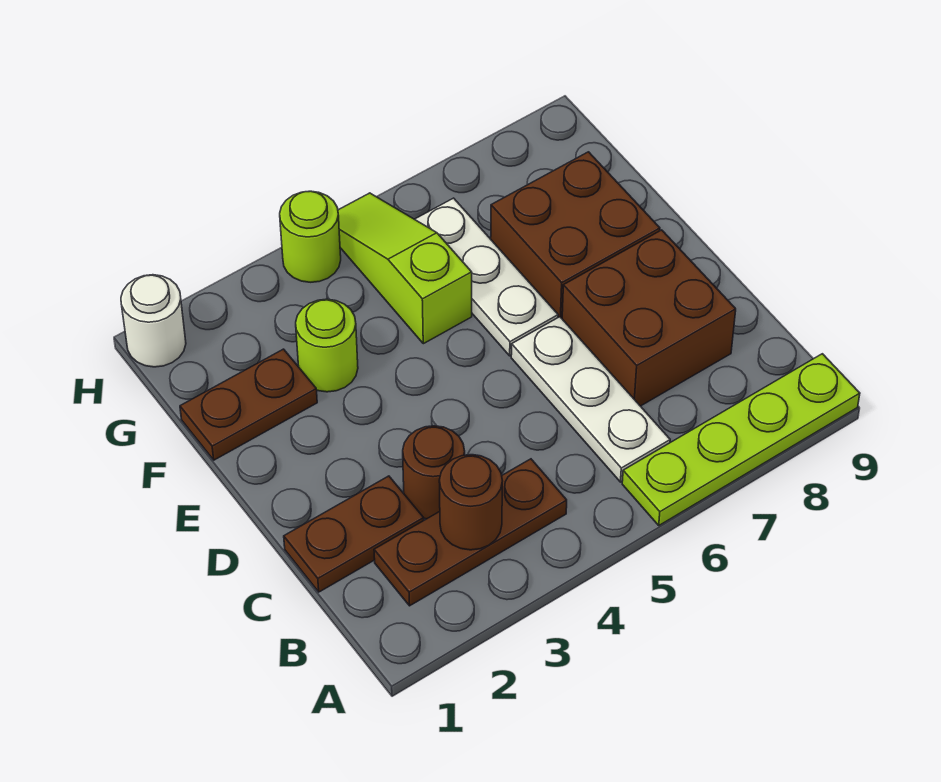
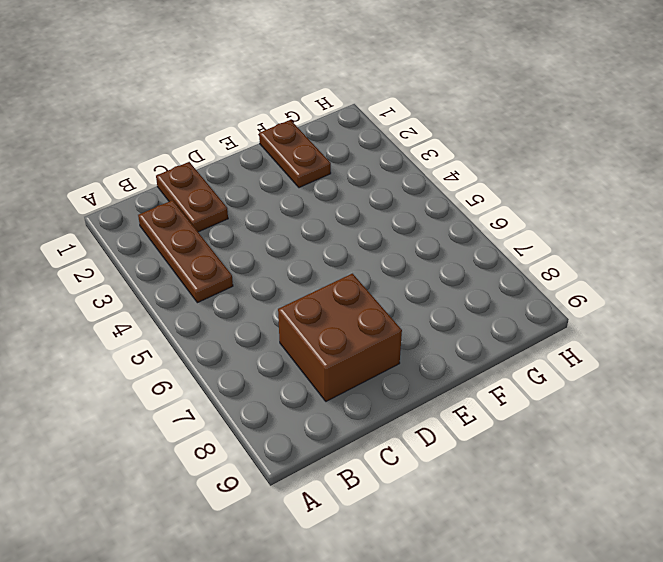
none -> lime 1x4 plate [622,354,860,525]
none -> white 1x3 plate [511,317,670,482]
none -> brown 1x1 round brick [403,426,465,519]

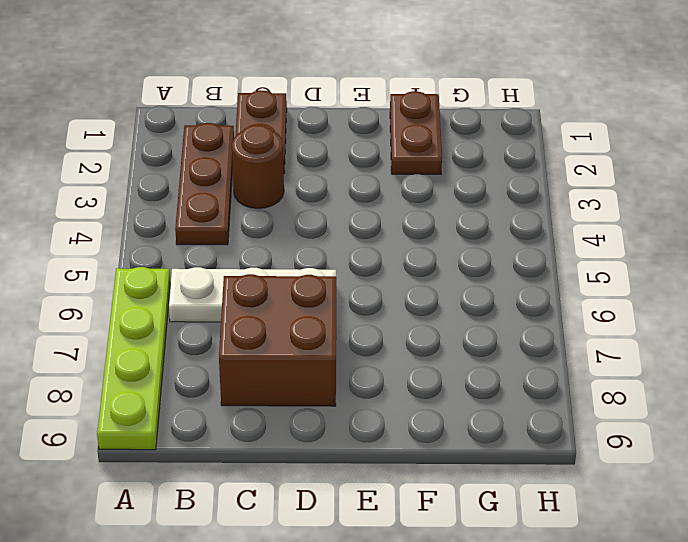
none -> white 1x3 plate [415,198,558,356]
none -> brown 2x2 brick [491,152,660,318]
none -> lime 1x1 round brick [296,299,358,392]

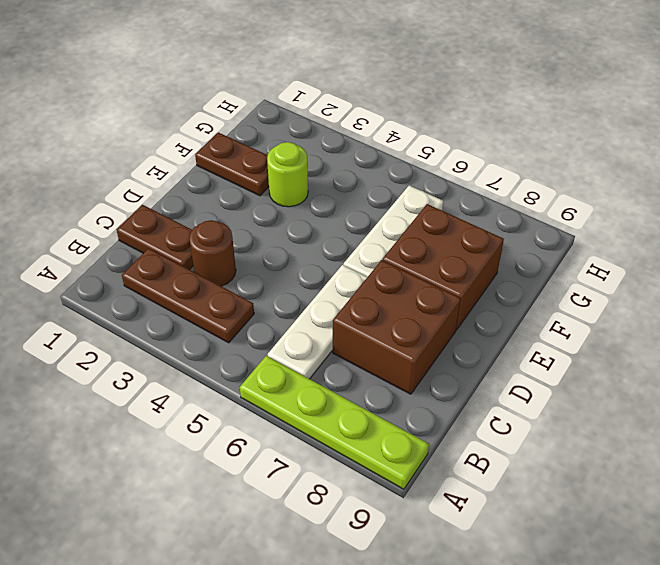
none -> lime 1x3 slope [338,193,472,344]
none -> white 1x1 round brick [121,275,186,367]
none -> lime 1x1 round brick [280,191,341,282]

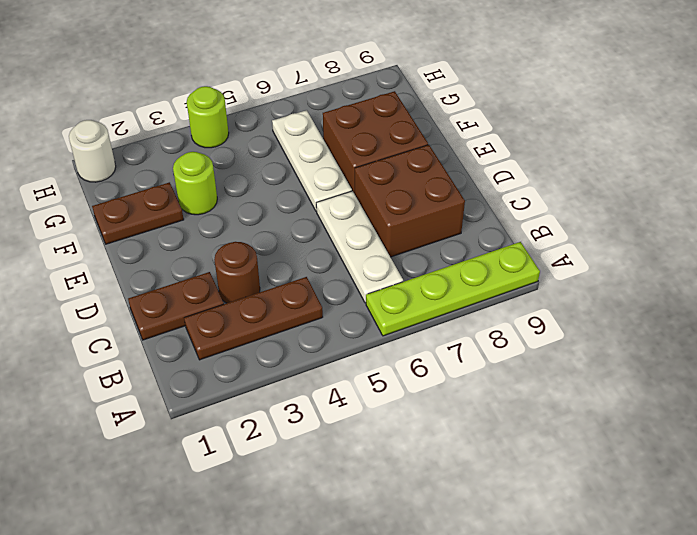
none -> lime 1x3 slope [338,193,472,344]
none -> brown 1x1 round brick [439,455,502,550]

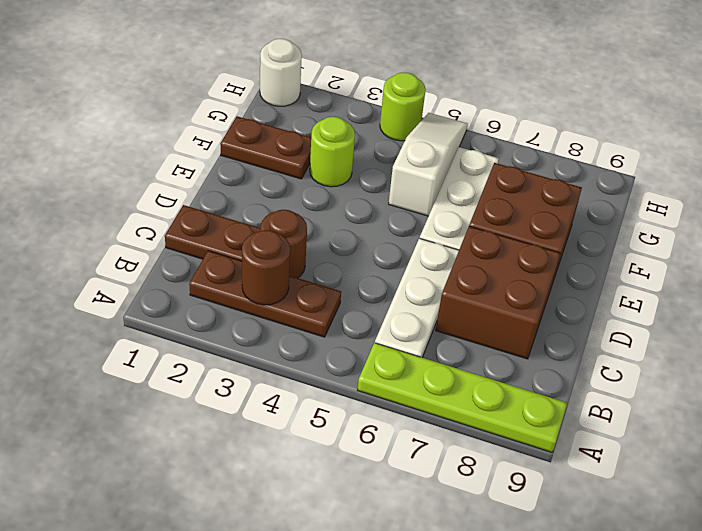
white 1x3 slope [389,113,467,216] -> lime 1x3 slope [338,193,472,344]

